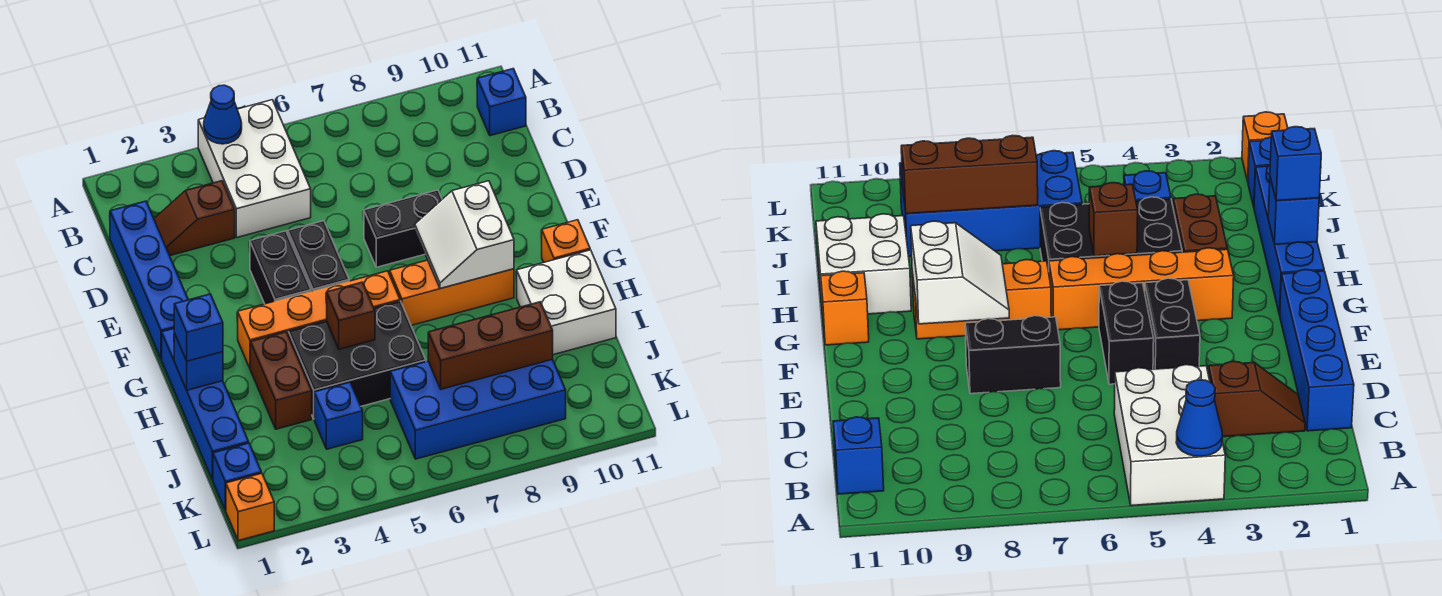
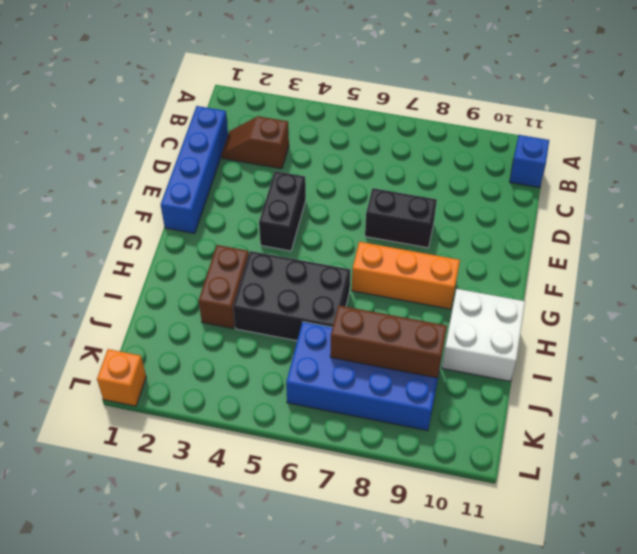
none -> white 2x3 brick [198,100,311,238]
none -> black 1x2 brick [288,221,349,291]
none -> blue 1x4 brick [162,329,249,480]

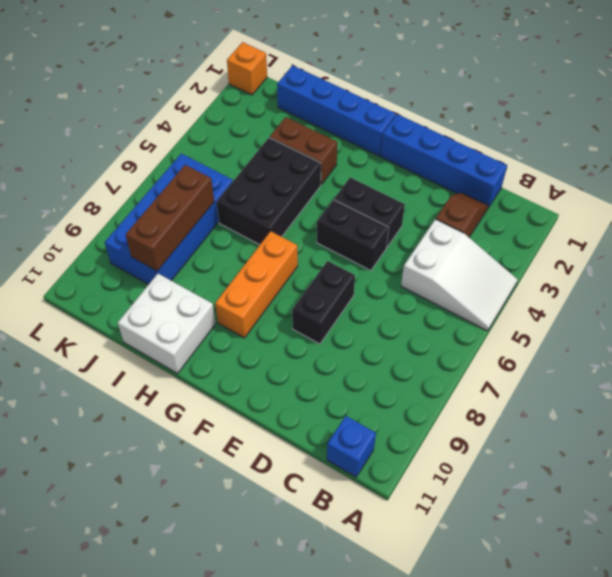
white 2x3 slope [401,219,518,331] -> white 2x3 brick [198,100,311,238]
none -> orange 1x4 brick [238,271,400,368]
none -> orange 1x1 brick [541,220,590,262]
none -> blue 1x1 brick [314,382,363,449]

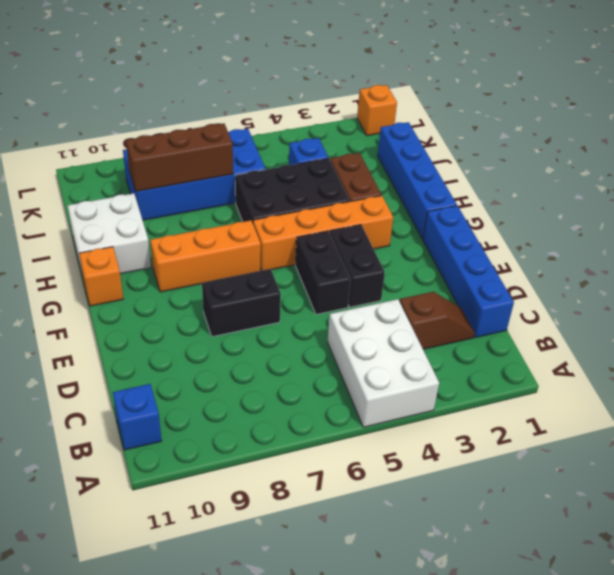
none -> blue 1x1 brick [213,443,261,510]
none -> blue 1x1 cone [204,85,242,144]
none -> white 2x2 slope [415,181,514,289]

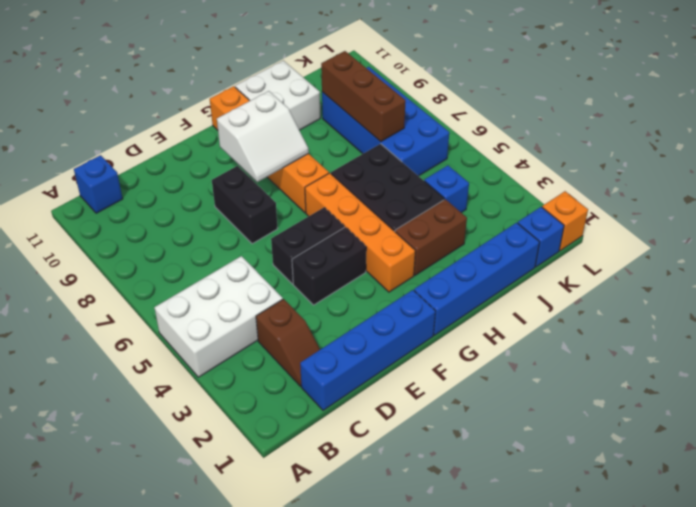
none -> blue 1x1 cone [204,85,242,144]
none -> blue 1x1 brick [174,333,223,390]
none -> brown 1x1 brick [327,282,375,349]

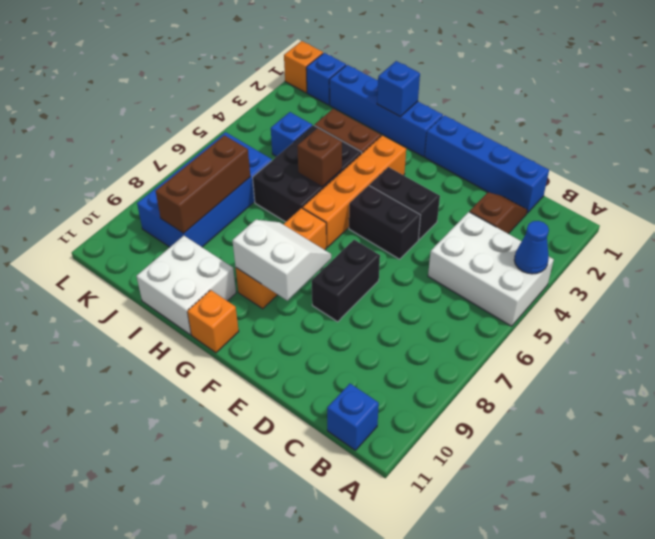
none -> blue 1x1 brick [174,294,223,361]

